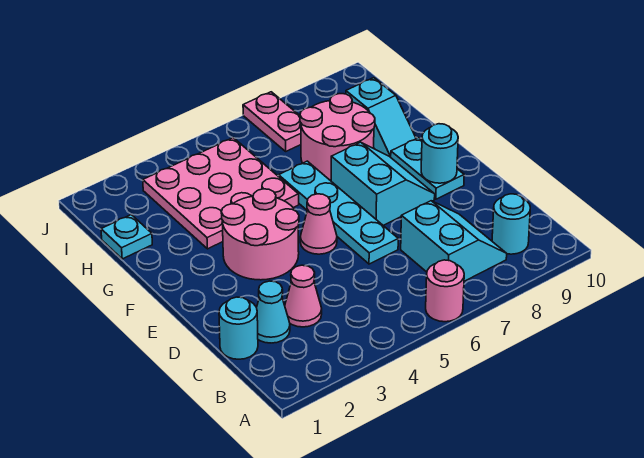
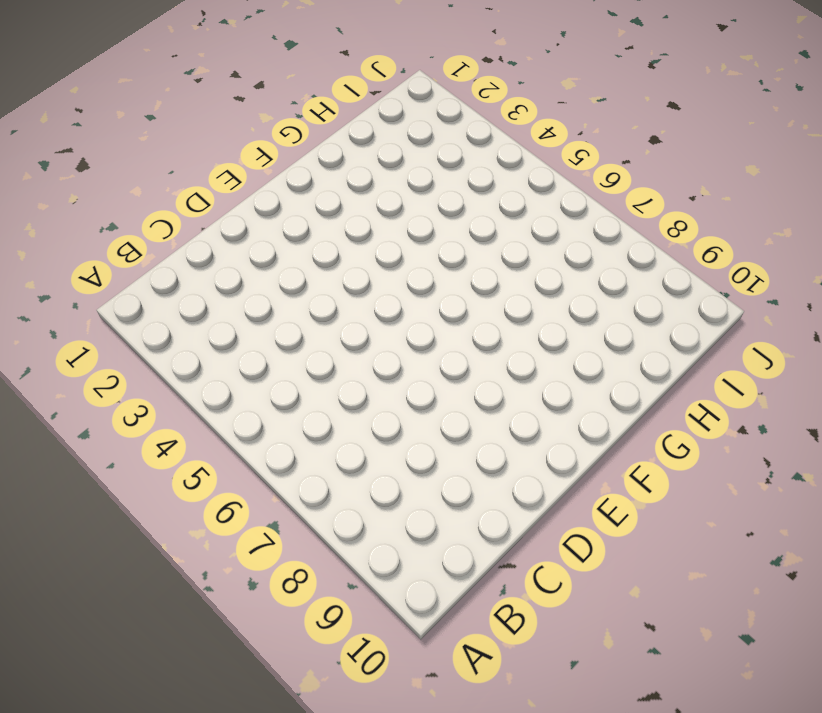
none -> pink 1x1 round brick [426,260,464,322]
none -> cyan 2x2 slope [401,201,507,281]
none -> cyan 1x1 round brick [492,194,530,254]

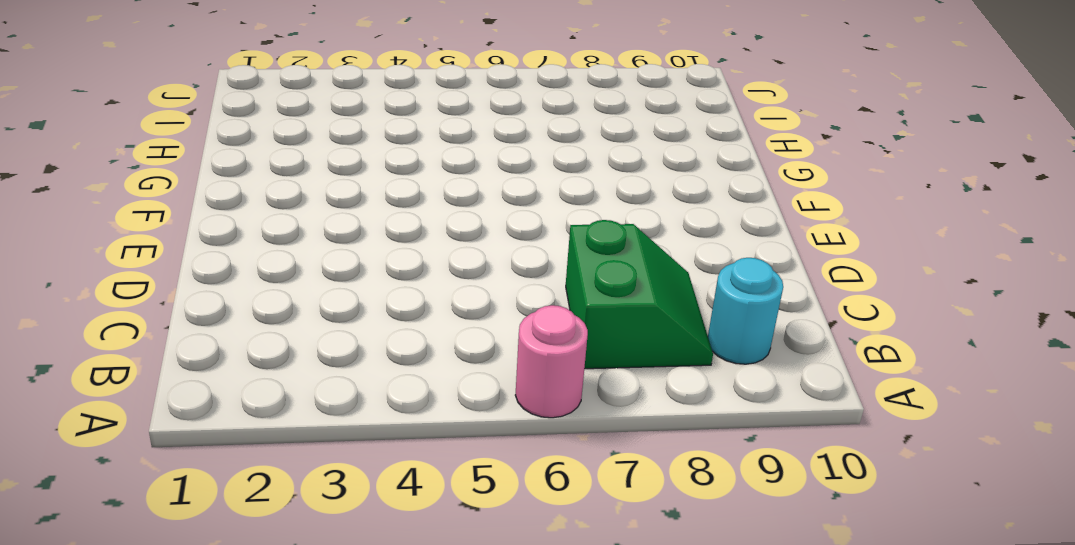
green 2x2 slope [566,220,713,369] -> cyan 2x2 slope [401,201,507,281]
none -> cyan 1x1 round brick [219,297,258,359]
none -> cyan 1x1 cone [257,281,290,343]
none -> pink 1x1 cone [285,265,322,327]

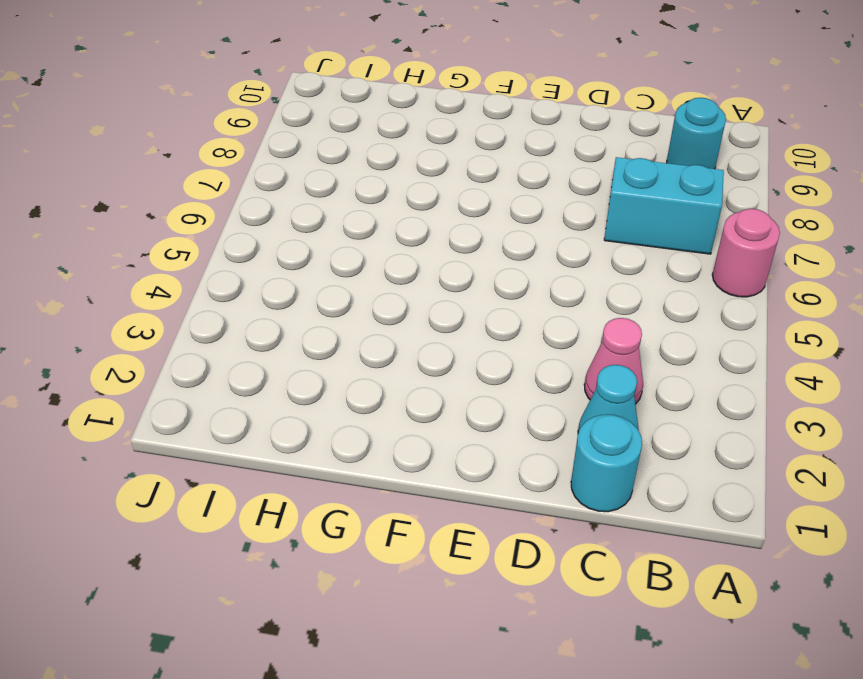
none -> cyan 1x4 plate [279,161,398,264]
none -> pink 2x2 round brick [221,189,299,280]
none -> pink 1x1 cone [300,194,337,254]

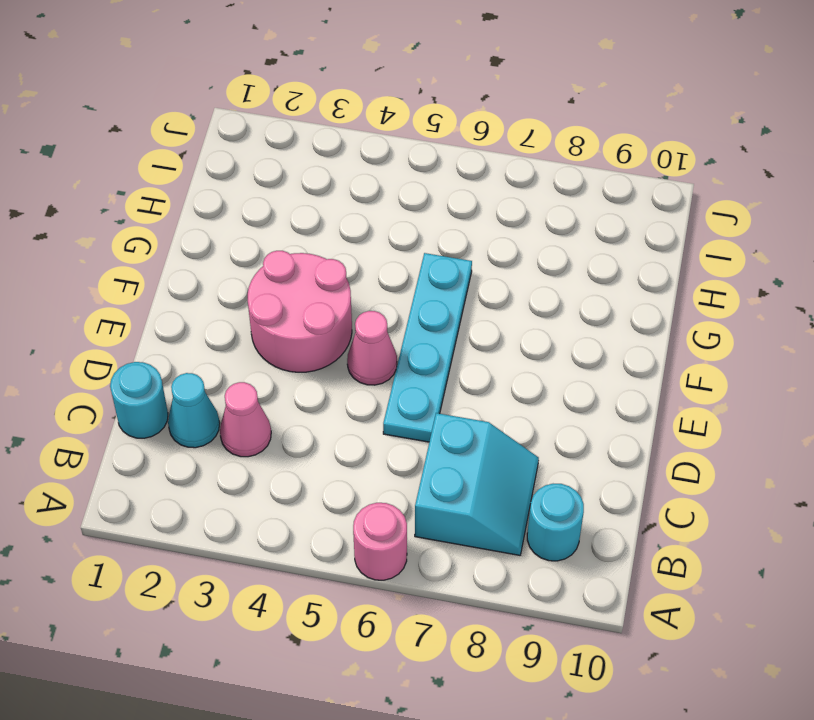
none -> cyan 2x2 slope [331,142,435,225]
none -> cyan 1x2 plate [391,138,464,199]
none -> pink 3x3 plate [143,138,299,249]

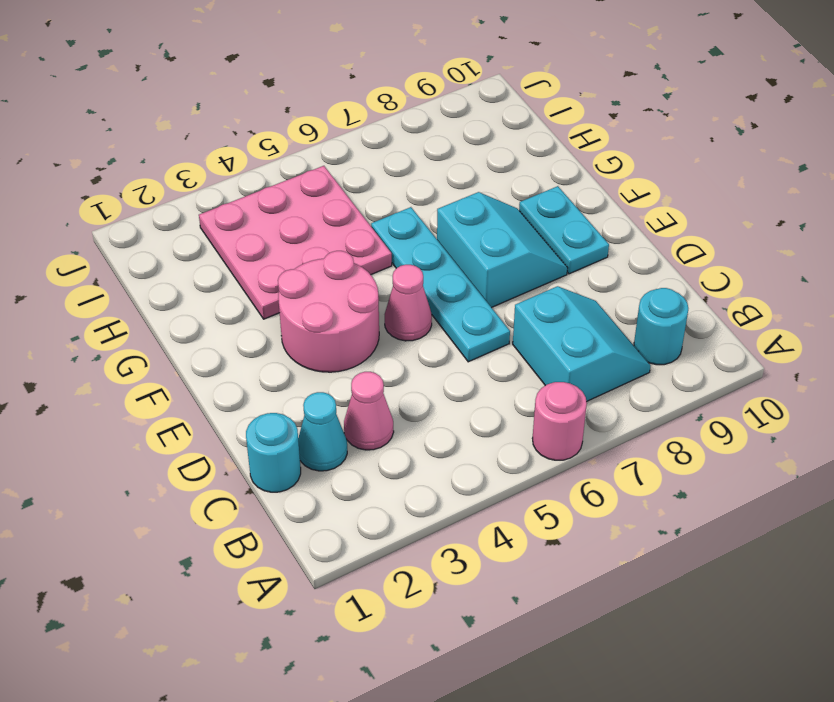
none -> pink 2x2 round brick [300,94,375,180]
none -> cyan 1x2 slope [346,78,416,157]
none -> cyan 1x1 plate [101,215,152,259]

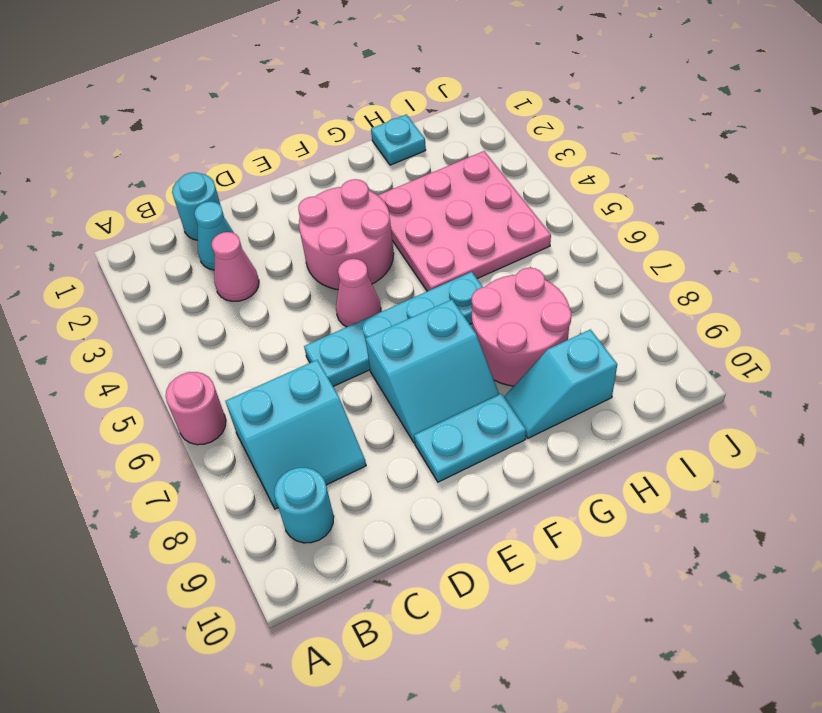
none -> pink 1x2 plate [243,92,301,151]
none -> cyan 1x1 round brick [421,124,458,183]

